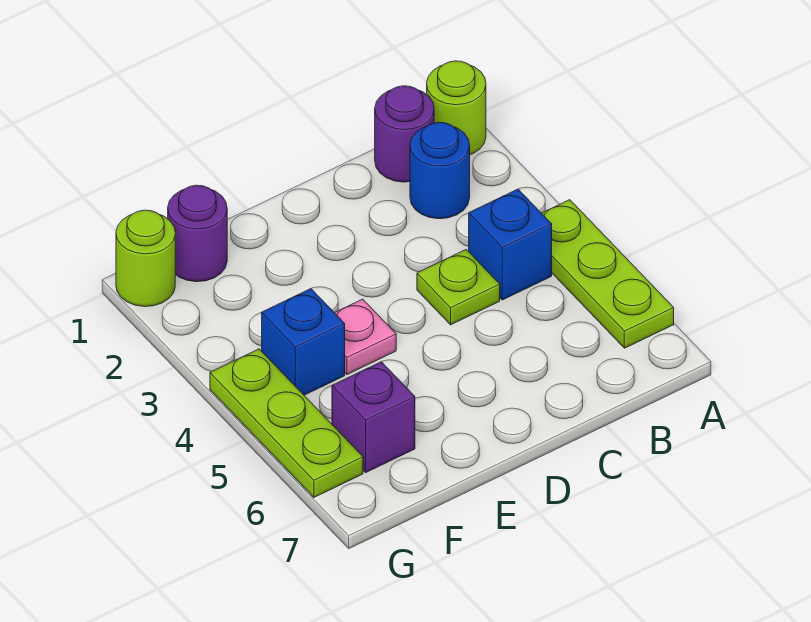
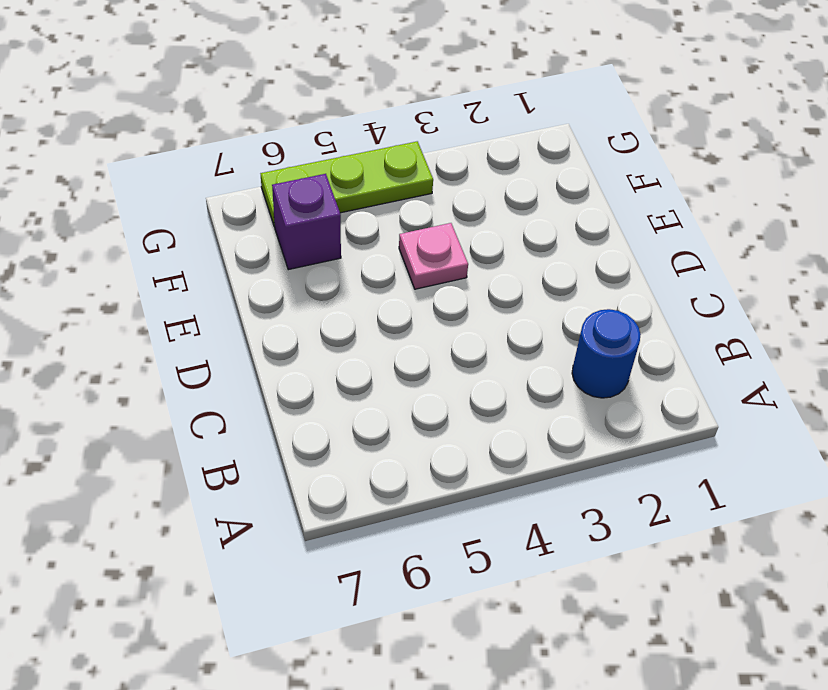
none -> lime 1x1 round brick [427,61,486,155]
none -> lime 1x3 plate [542,200,674,348]
none -> purple 1x1 round brick [375,86,434,182]

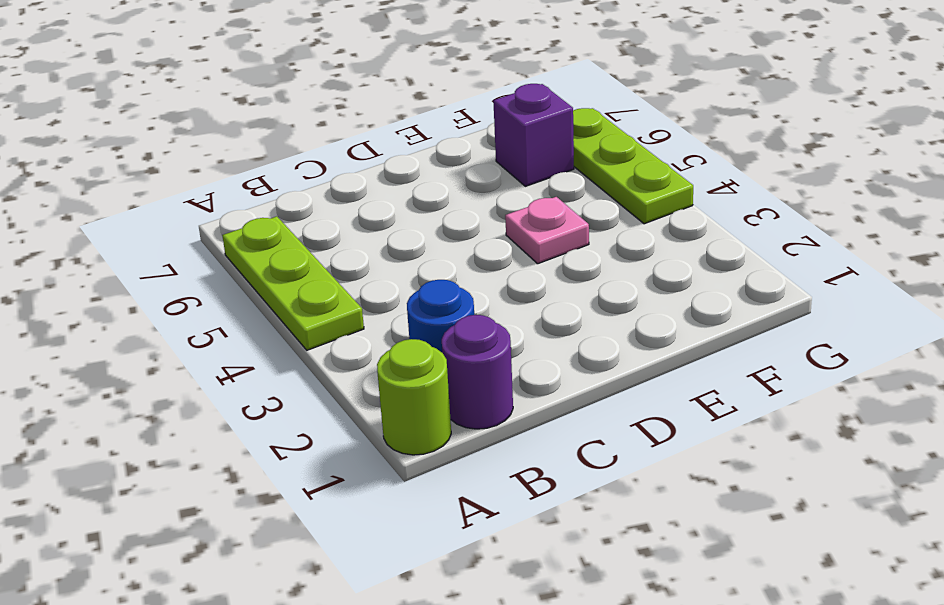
none -> blue 1x1 brick [469,189,552,300]
none -> lime 1x1 plate [417,250,500,325]
none -> purple 1x1 round brick [168,185,227,282]

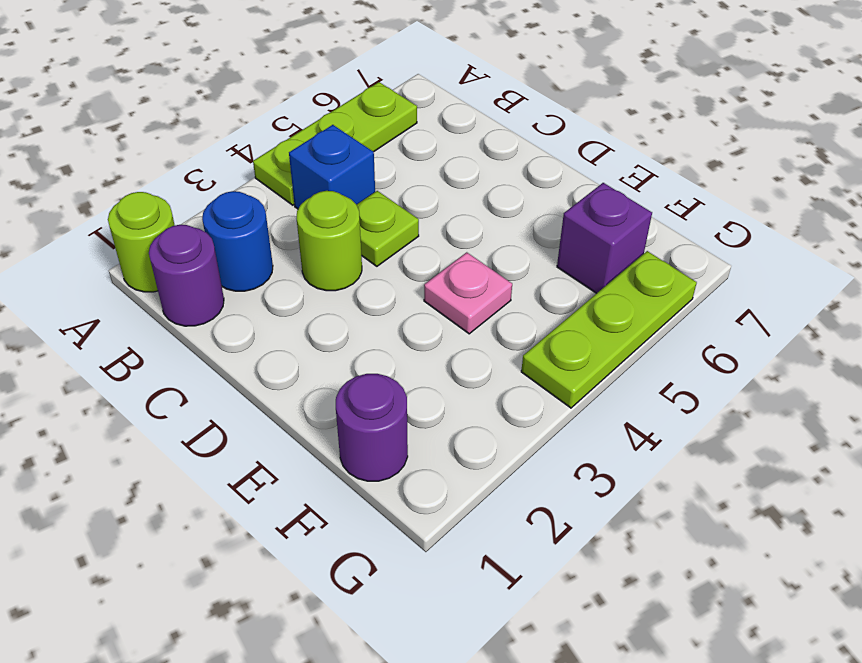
lime 1x1 round brick [296,191,362,291] -> lime 1x1 round brick moved to [116,210,175,307]
none -> blue 1x1 brick [262,289,345,395]

